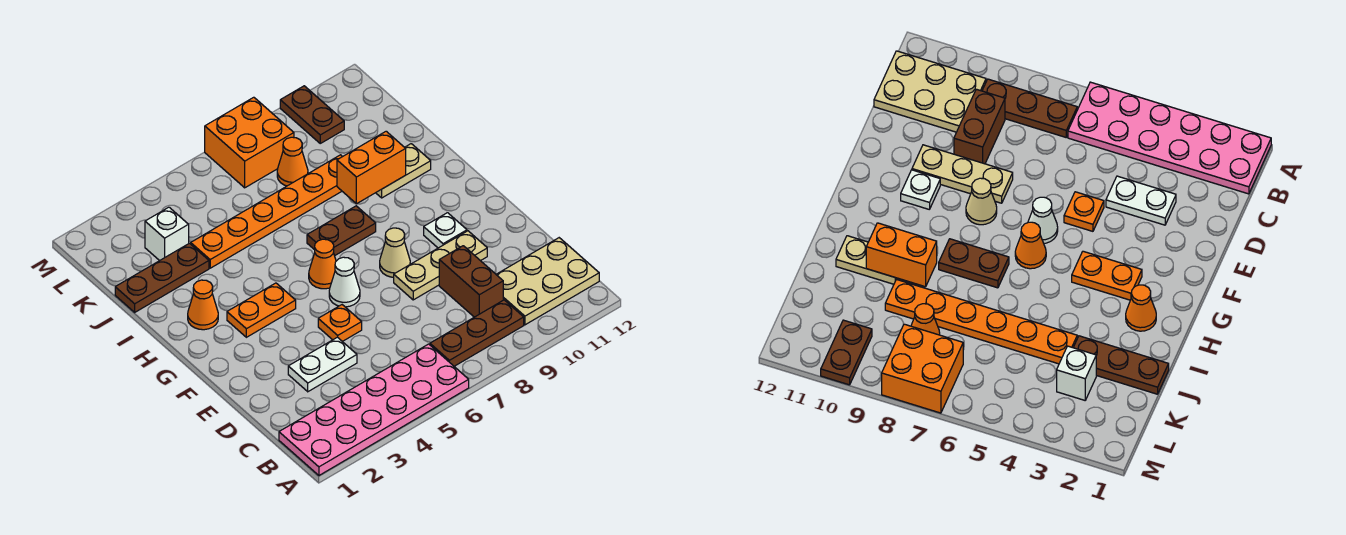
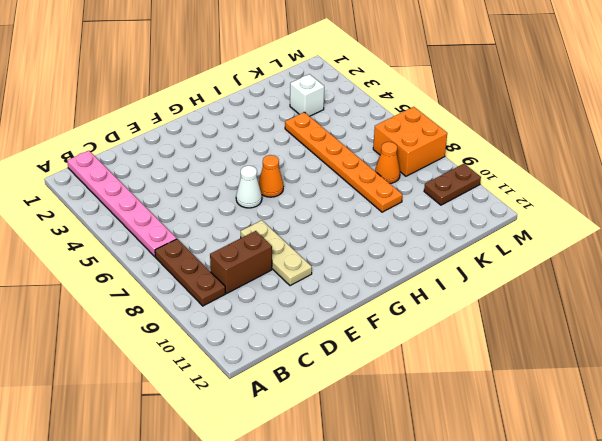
pink 1x6 plate [67,151,177,257] -> pink 2x6 plate [279,344,469,475]
none -> tan 2x3 plate [496,238,599,325]
none -> white 1x2 plate [288,337,357,392]
none -> orange 1x1 plate [318,305,362,342]

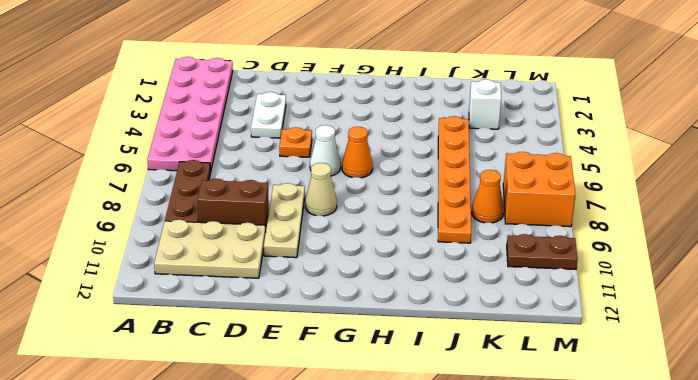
tan 2x3 plate [154,220,266,278] -> tan 2x3 plate turned to [496,238,599,325]
none -> white 1x1 plate [424,213,467,248]
none -> orange 1x2 plate [227,283,296,337]
none -> orange 1x1 cone [188,280,218,330]

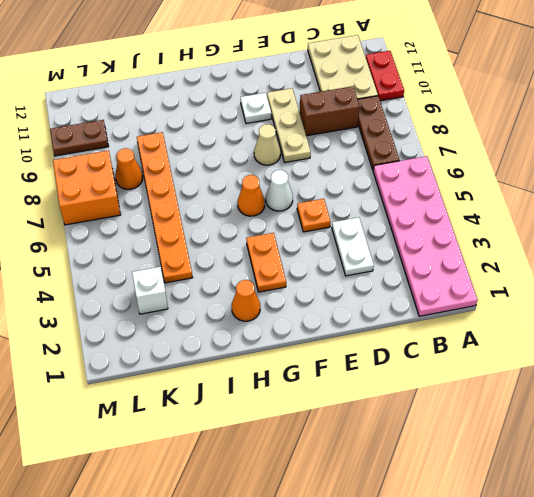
red 1x2 plate [366,51,404,101] -> none
none -> brown 1x2 plate [307,206,376,256]
none -> tan 1x2 plate [376,144,431,198]
none -> brown 1x3 plate [115,243,209,312]

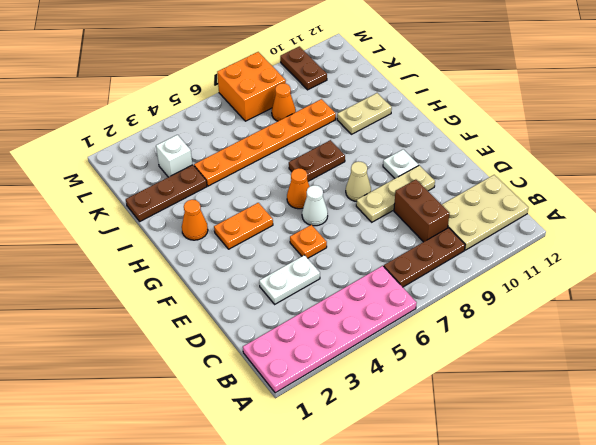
none -> orange 1x2 brick [337,131,406,204]

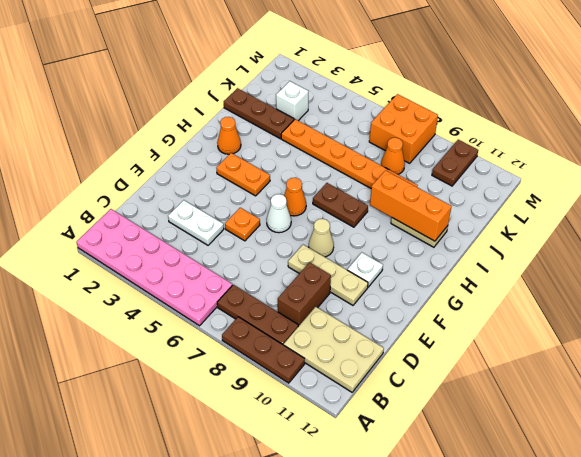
brown 1x3 plate [222,317,305,383] -> none
orange 1x3 brick [370,170,451,241] -> orange 1x2 brick [337,131,406,204]

